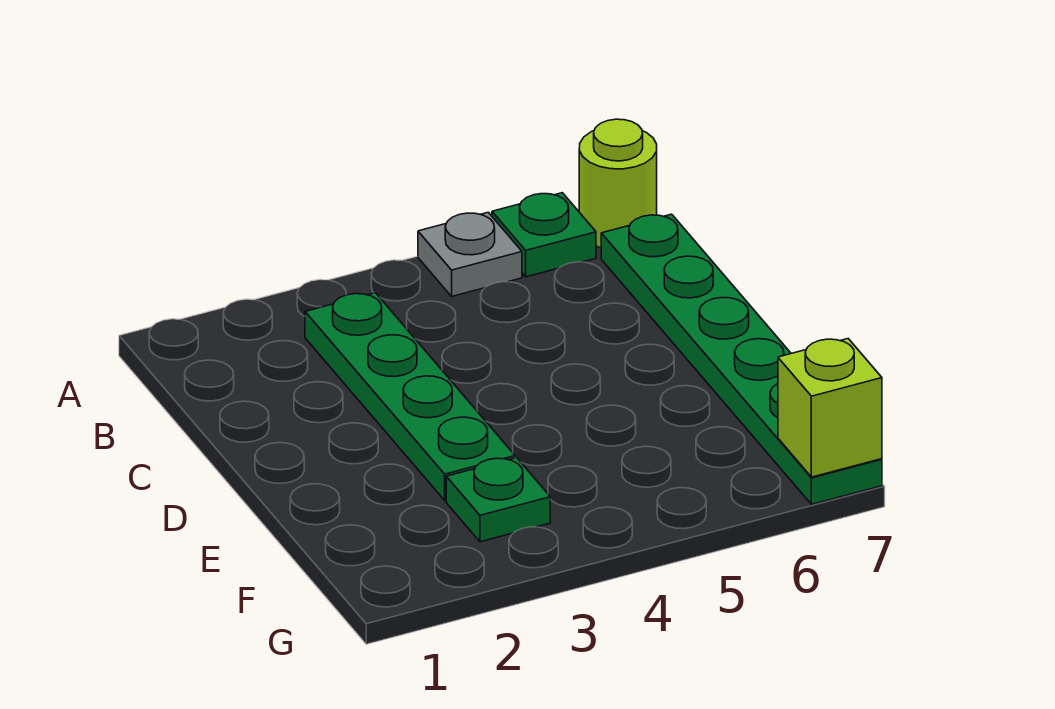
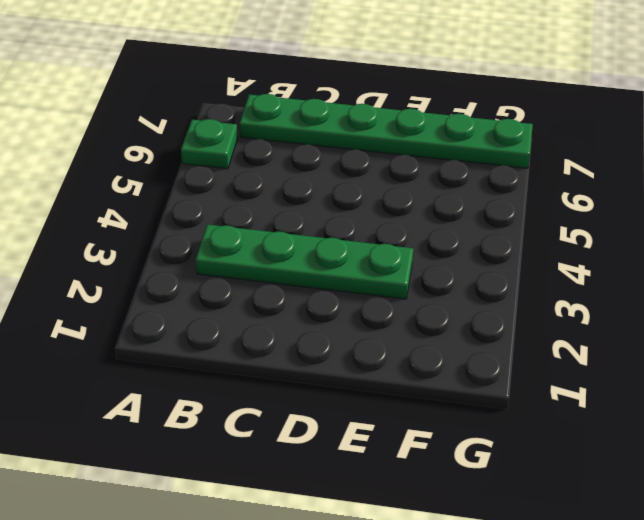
none -> grey 1x1 plate [418,212,522,296]
none -> lime 1x1 round brick [579,119,657,248]

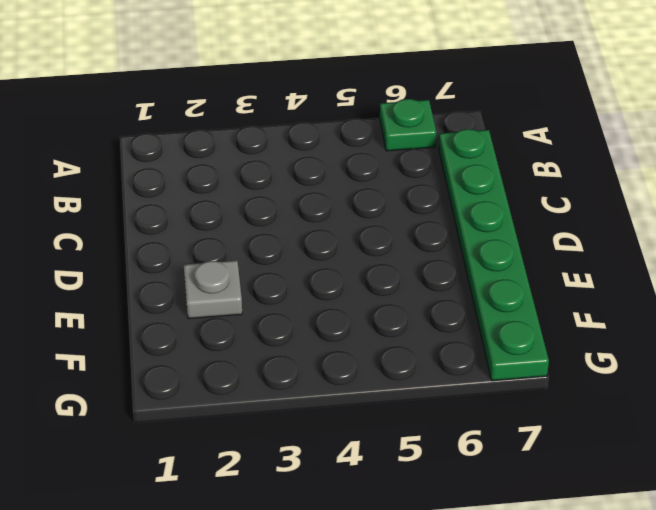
grey 1x1 plate [184,260,242,319] -> grey 1x1 plate moved to [418,212,522,296]
none -> lime 1x1 round brick [579,119,657,248]
none -> green 1x4 plate [305,293,515,501]

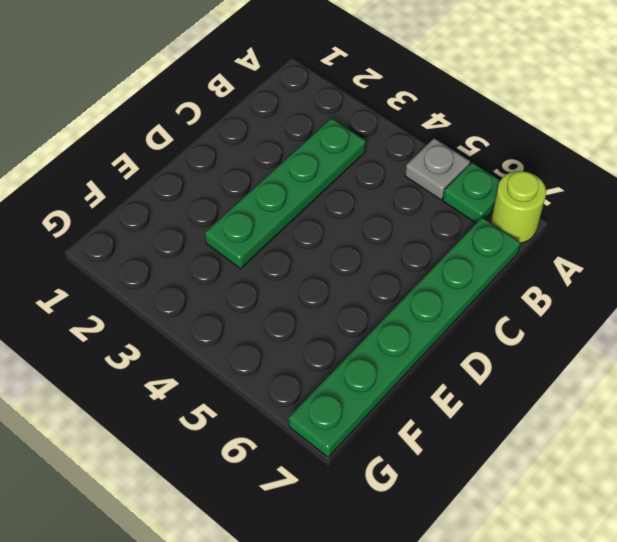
none -> green 1x1 plate [446,458,550,542]
none -> lime 1x1 brick [778,339,882,477]

